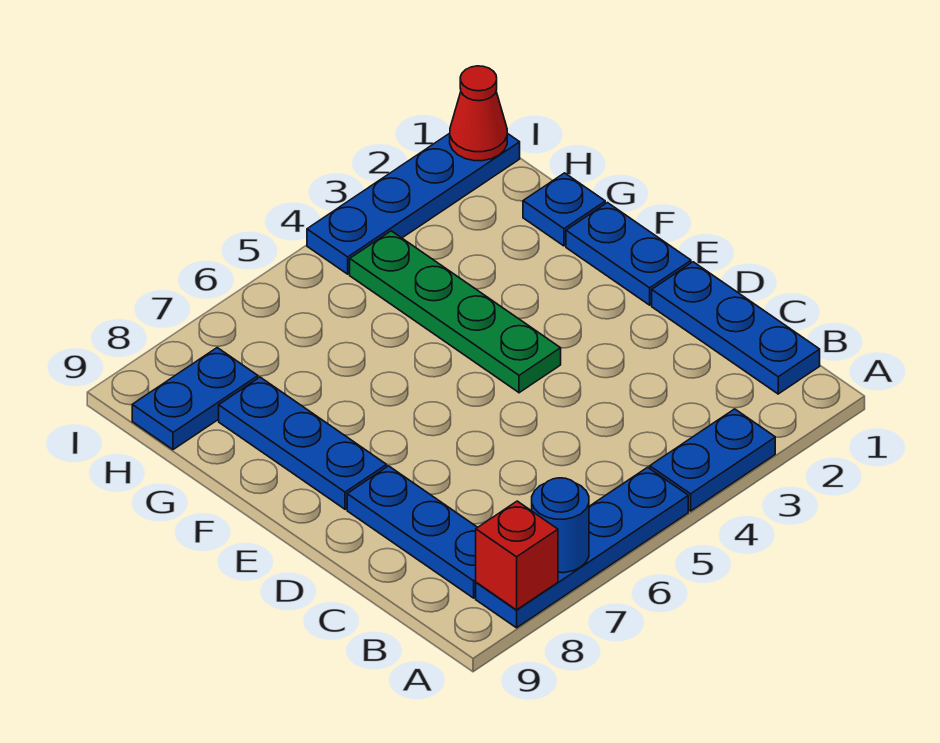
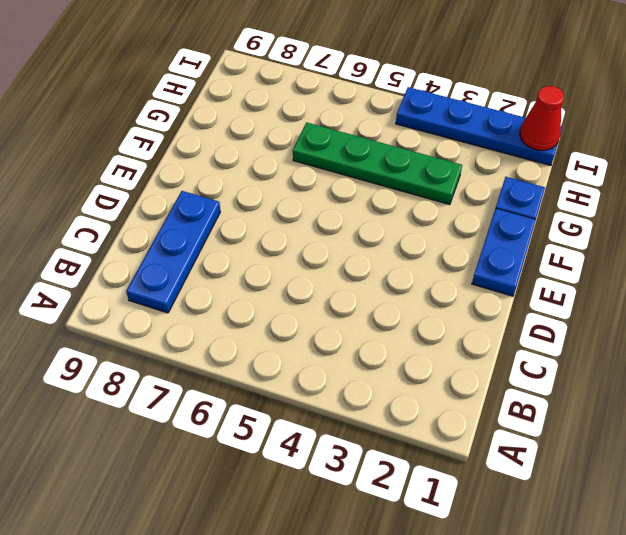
green 1x4 plate [293,122,462,205] -> green 1x4 plate turned to [350,231,561,393]
none -> blue 1x2 plate [650,409,775,511]
none -> blue 1x4 plate [476,467,688,628]
none -> blue 1x3 plate [652,262,820,394]

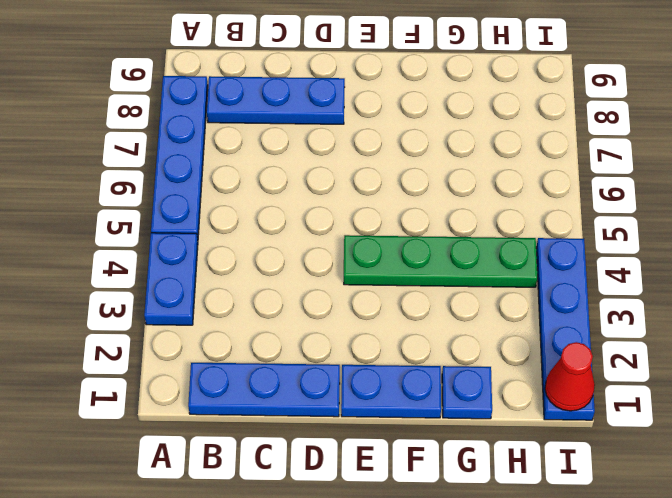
none -> blue 1x3 plate [219,377,387,509]
none -> blue 1x2 plate [132,348,258,450]
none -> blue 1x1 round brick [532,478,589,573]

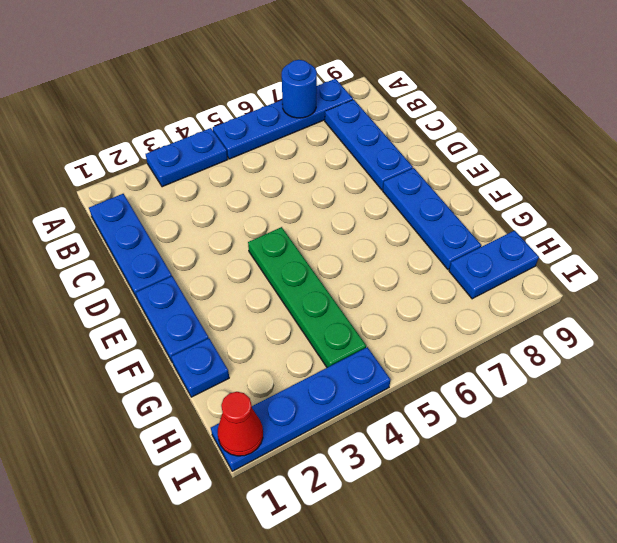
none -> red 1x1 brick [476,501,558,610]

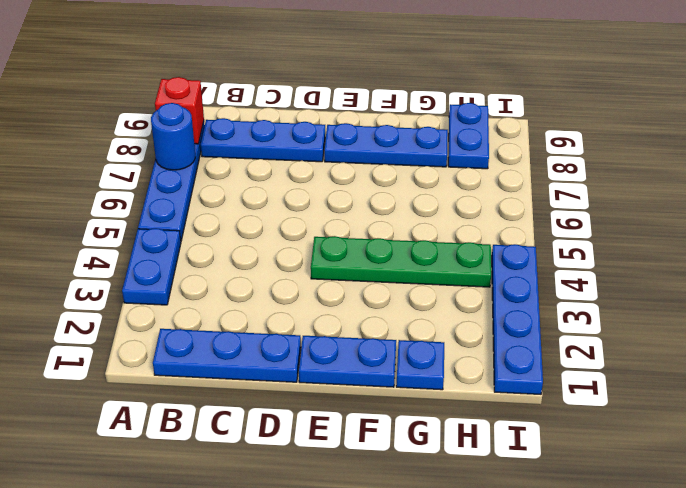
none -> red 1x1 cone [450,66,507,161]

